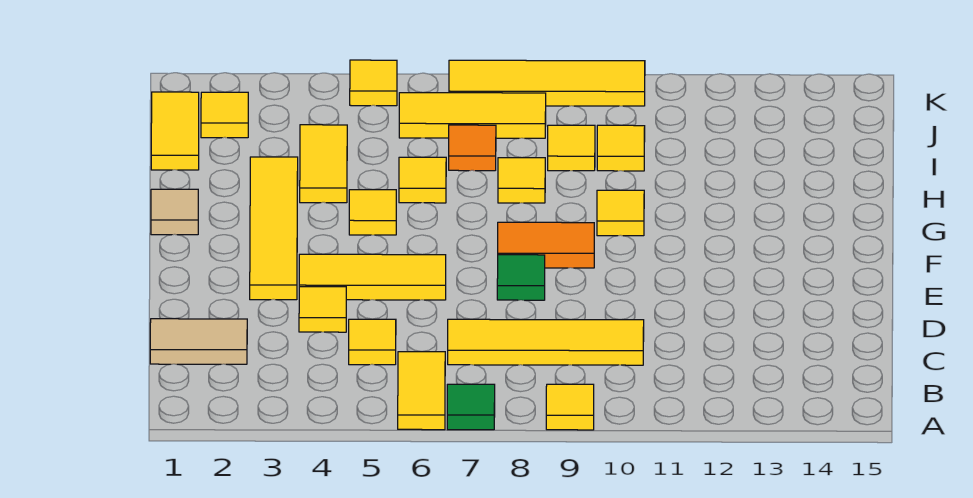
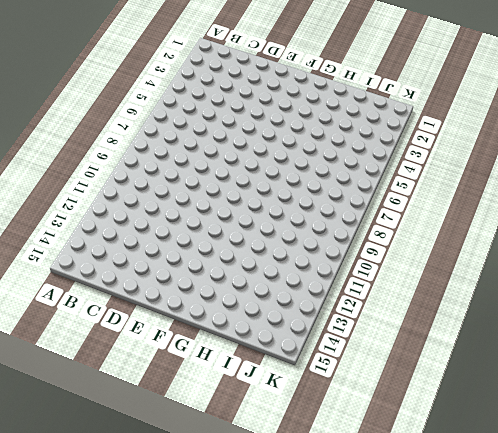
none -> yellow 1x2 tile [398,352,445,430]
none -> green 1x1 tile [447,384,495,430]
none -> yellow 1x1 tile [546,384,594,430]

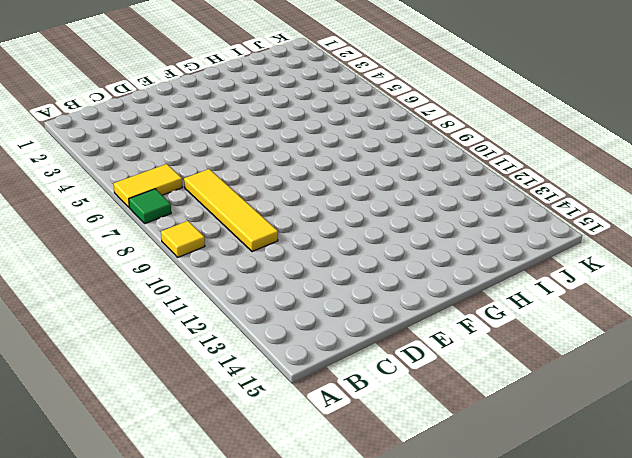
none -> tan 1x2 tile [150,319,247,364]
none -> yellow 1x1 tile [349,319,396,365]
none -> yellow 1x1 tile [299,287,346,332]

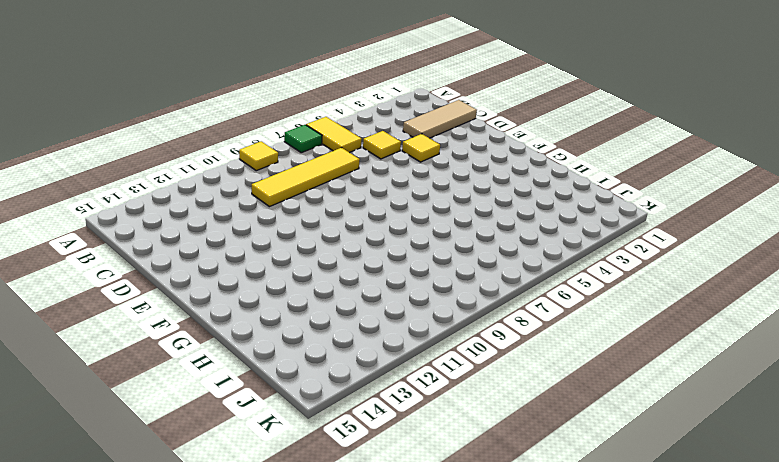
tan 1x3 tile [403,100,477,138] -> tan 1x2 tile [150,319,247,364]
none -> yellow 1x4 tile [250,157,298,300]
none -> yellow 1x3 tile [299,254,446,300]
none -> green 1x1 tile [497,255,545,300]

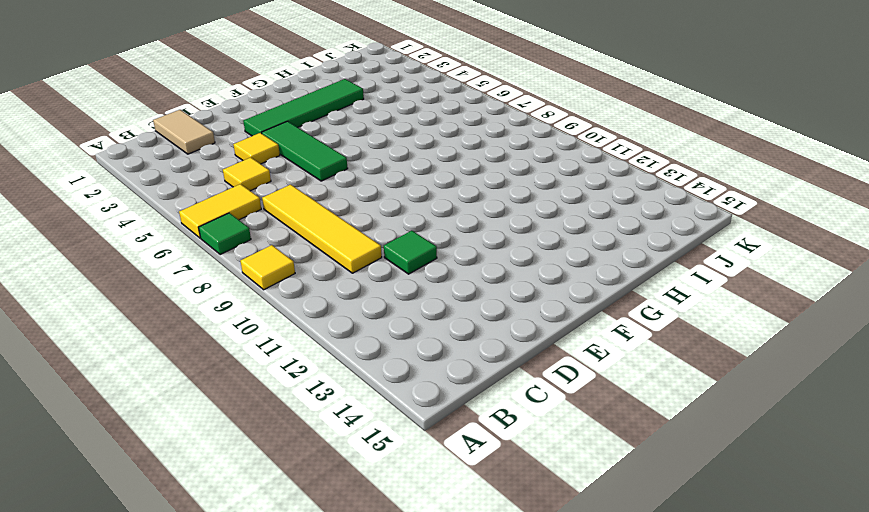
green 1x1 tile [384,231,437,274] -> green 1x1 tile moved to [497,255,545,300]
green 1x4 tile [243,79,364,136] -> yellow 1x4 tile [250,157,298,300]
green 1x3 tile [262,121,348,181] -> yellow 1x3 tile [299,254,446,300]
none -> orange 1x2 tile [498,222,594,268]
none -> tan 1x1 tile [151,189,198,235]
none -> yellow 1x1 tile [349,190,396,235]

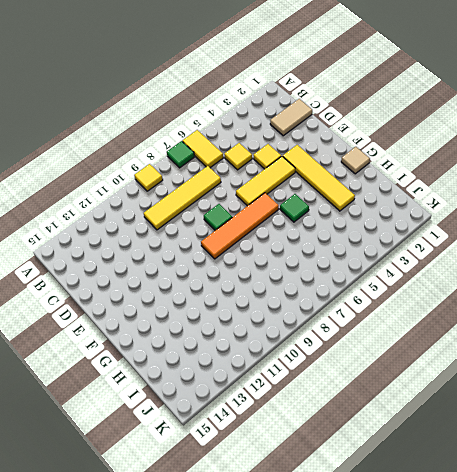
orange 1x4 tile [201,193,279,259] -> orange 1x2 tile [498,222,594,268]
green 1x1 tile [280,194,309,222] -> yellow 1x1 tile [349,190,396,235]
none -> yellow 1x1 tile [597,190,644,236]
none -> yellow 1x2 tile [300,125,347,203]
none -> yellow 1x1 tile [399,157,446,203]

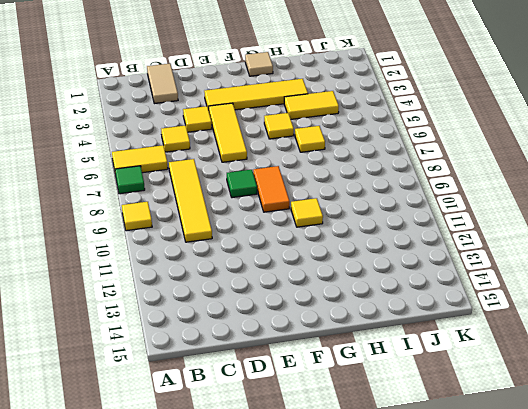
none -> yellow 1x1 tile [498,158,545,203]
none -> yellow 1x2 tile [151,92,199,170]
none -> orange 1x1 tile [449,125,496,171]

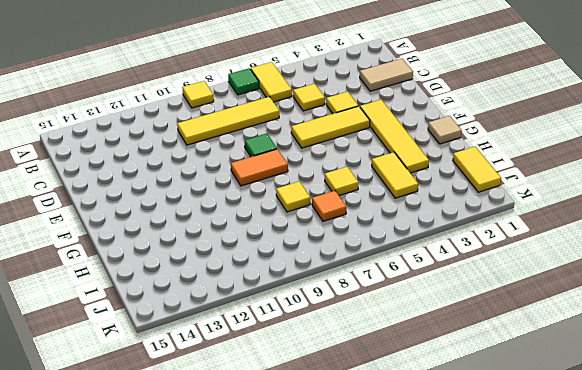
none -> yellow 1x1 tile [349,190,396,235]
none -> yellow 1x1 tile [597,190,644,236]
none -> yellow 1x1 tile [548,125,595,171]

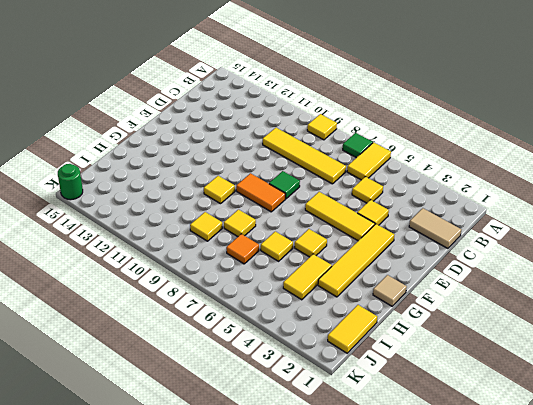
green 1x1 round brick [58,164,83,200] -> none
none -> yellow 1x1 tile [597,125,645,171]
none -> yellow 1x1 tile [201,92,248,138]
none -> yellow 1x3 tile [399,93,546,138]

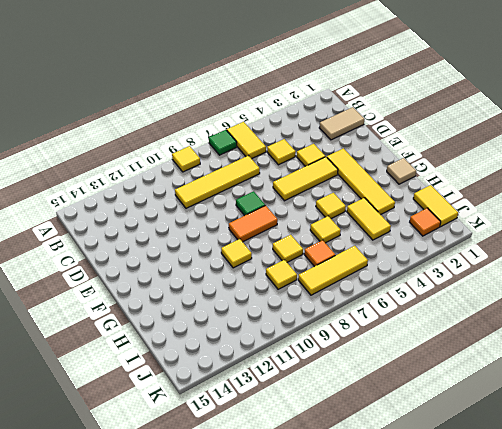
orange 1x1 tile [410,208,441,236] -> yellow 1x1 tile [201,92,248,138]
none -> yellow 1x1 tile [597,125,645,171]
none -> yellow 1x1 tile [350,60,397,106]
none -> yellow 1x4 tile [449,60,645,106]

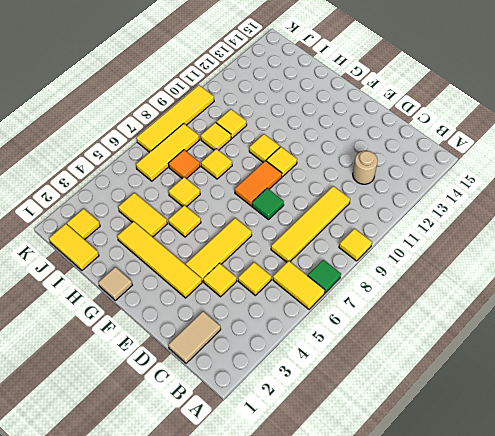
tan 1x1 round brick [353,151,378,184] -> none
yellow 1x1 tile [266,147,297,177] -> yellow 1x1 tile moved to [350,60,397,106]

